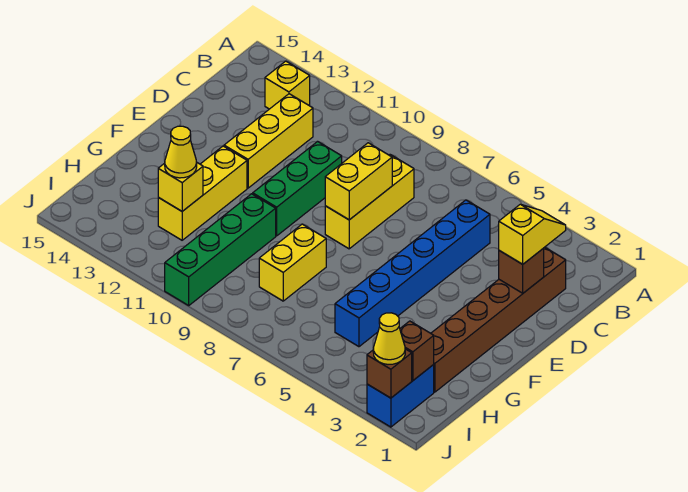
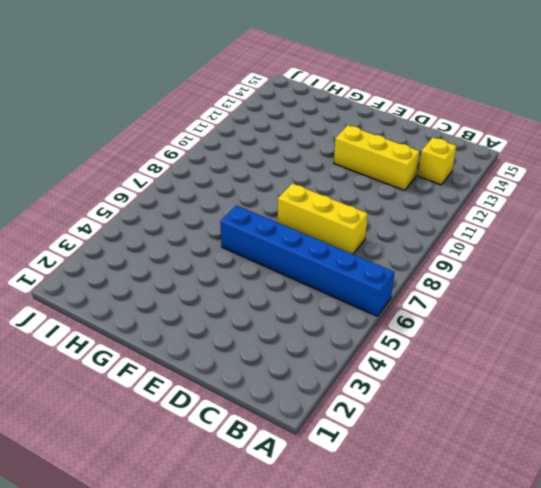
blue 1x6 brick [220,205,394,316] -> blue 1x6 brick moved to [335,200,490,347]
none -> brown 1x6 brick [431,247,566,392]
none -> green 1x3 brick [253,141,342,236]
none -> yellow 1x3 brick [158,146,247,240]

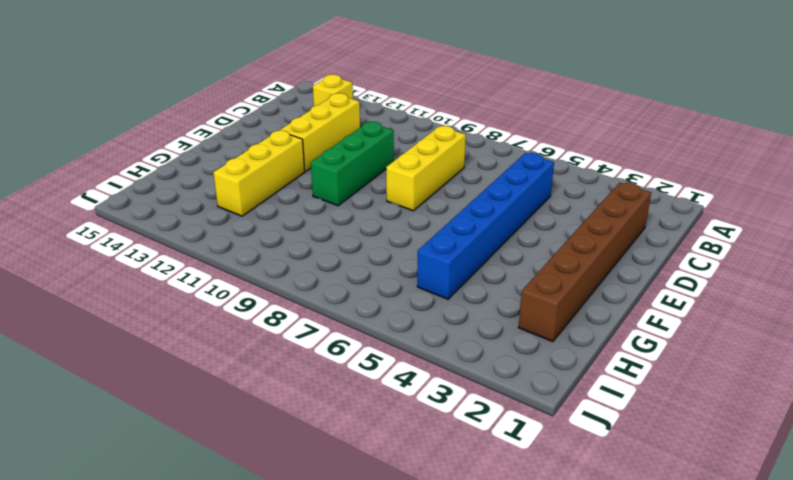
none -> yellow 1x2 brick [259,224,326,301]
none -> green 1x4 brick [165,194,276,305]
none -> blue 1x2 brick [367,365,434,427]

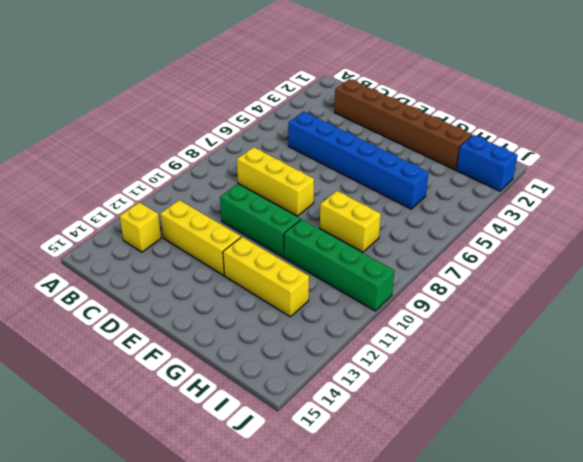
none -> brown 1x1 brick [499,248,544,293]
none -> yellow 1x2 brick [325,143,392,220]
none -> yellow 1x1 brick [158,162,203,211]

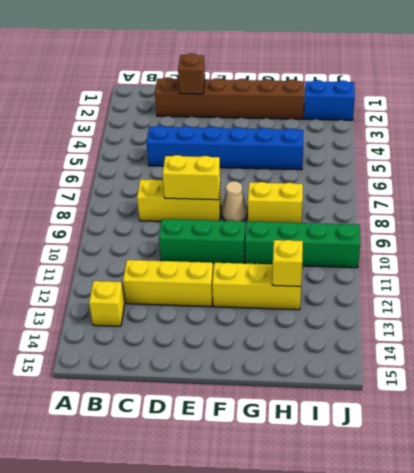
tan 1x1 cone [221,181,247,221] -> none
none -> brown 1x1 brick [400,321,434,381]
none -> brown 1x1 brick [367,349,412,398]
none -> yellow 1x2 slope [499,204,566,264]

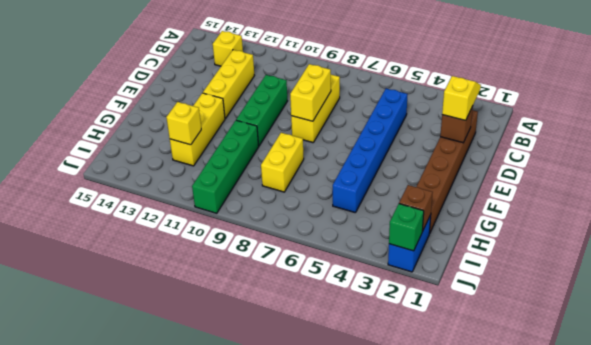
green 1x1 brick [389,204,424,251] -> brown 1x1 brick [367,349,412,398]
none -> yellow 1x1 cone [165,126,197,178]
none -> yellow 1x1 cone [373,313,405,364]

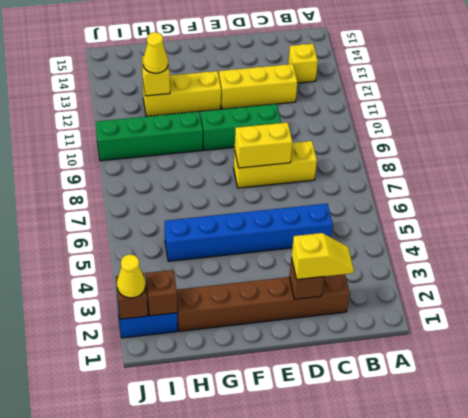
none -> yellow 1x2 brick [259,224,326,301]

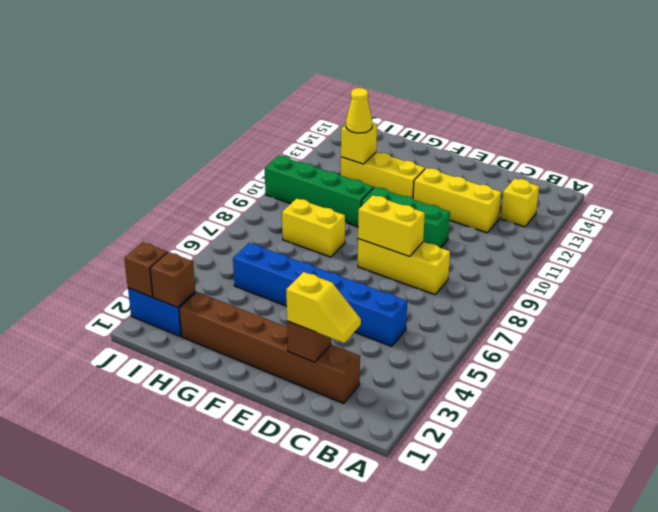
none -> yellow 1x1 cone [373,313,405,364]

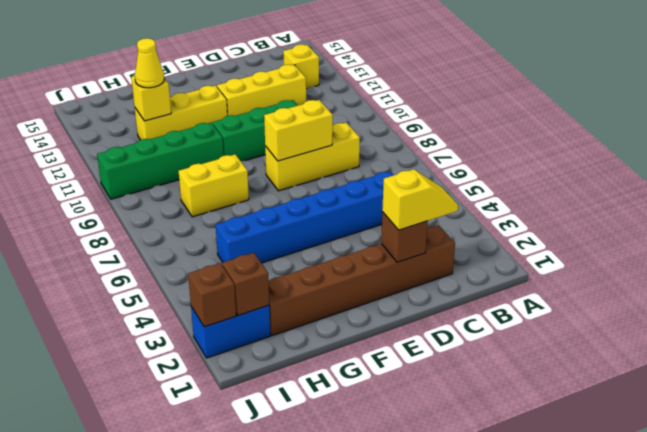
none -> yellow 1x1 cone [373,313,405,364]

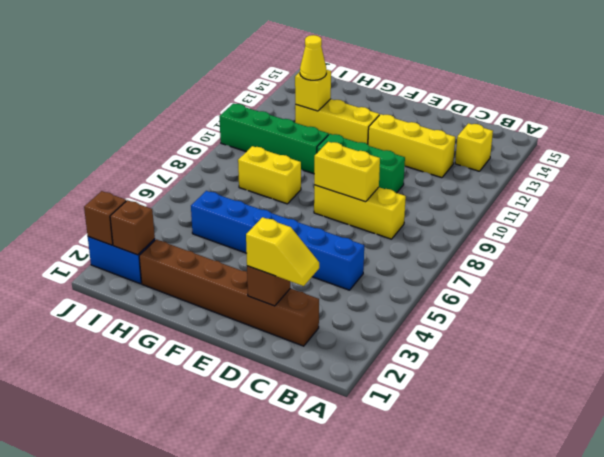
none -> yellow 1x1 cone [373,313,405,364]

